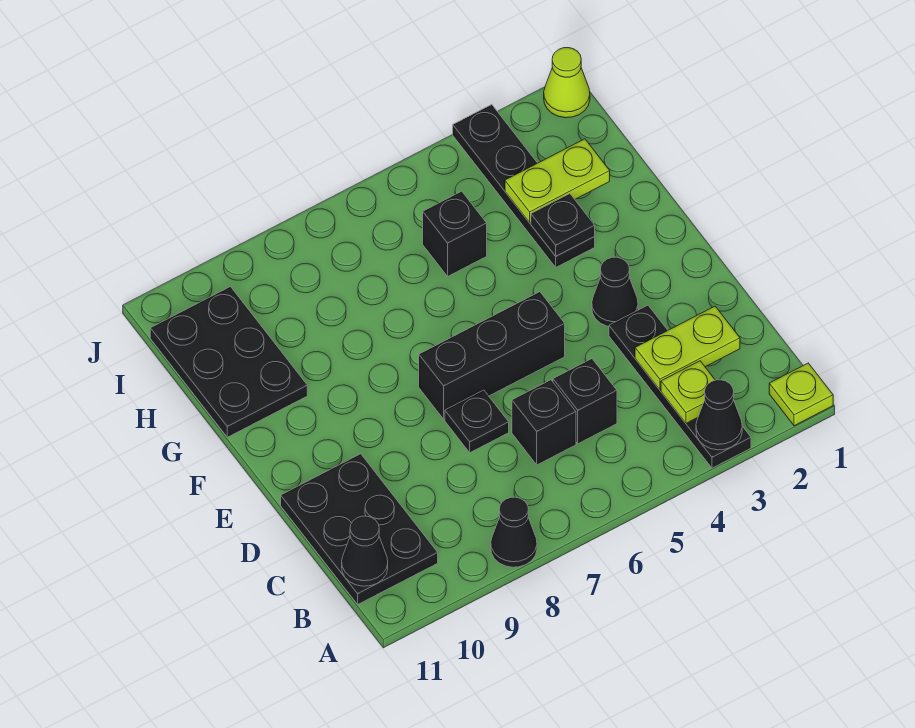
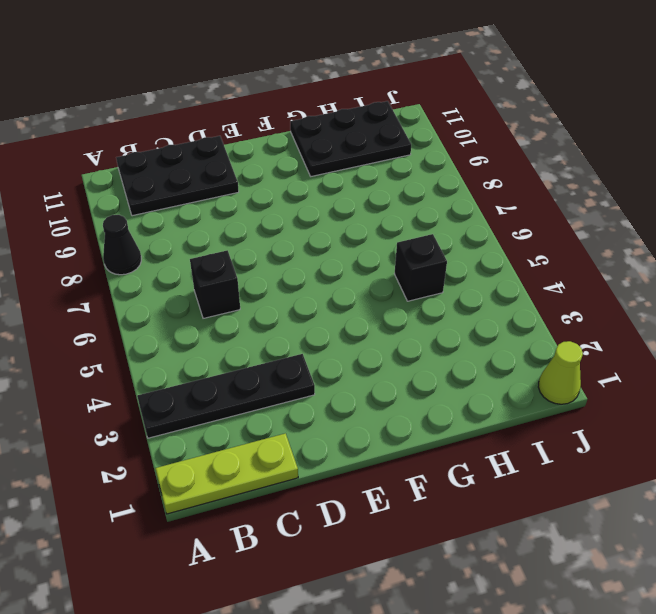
lime 1x3 plate [155,433,298,514] -> lime 1x1 plate [769,363,833,426]
none -> black 1x1 brick [553,359,617,444]
none -> black 1x1 plate [445,390,509,453]
none -> black 1x1 cone [592,257,638,326]

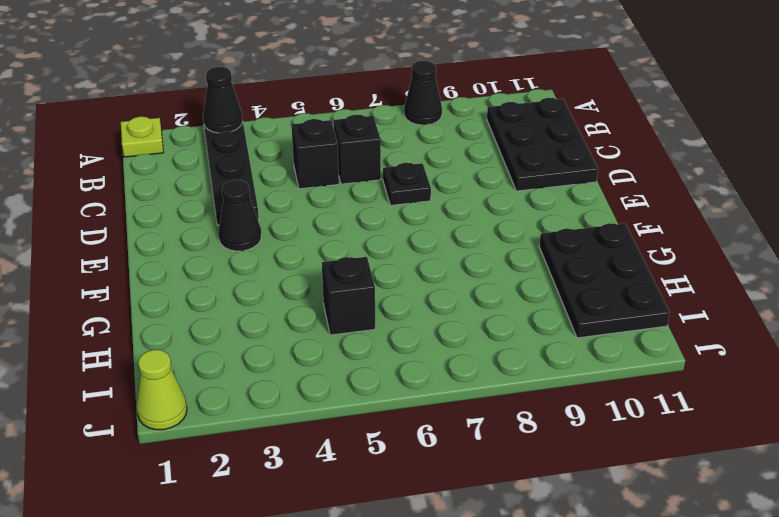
none -> black 1x3 brick [419,292,565,419]
none -> black 1x4 plate [453,104,595,267]
none -> lime 1x1 plate [661,361,715,423]

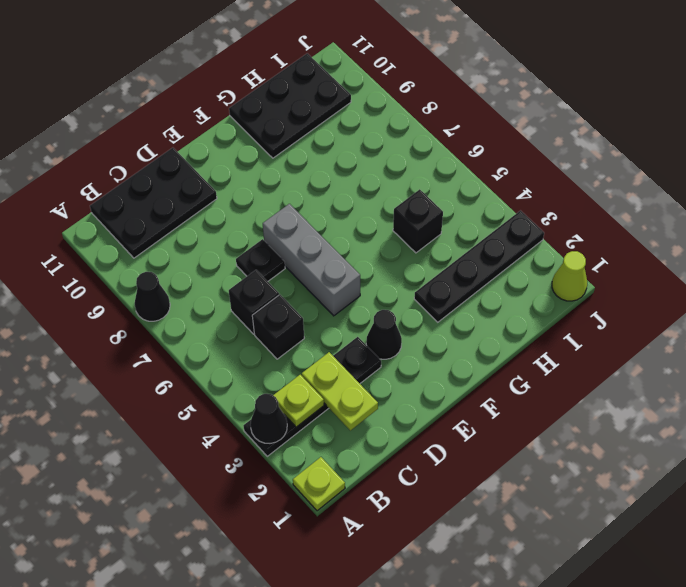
grey 1x3 brick [263,204,360,316] -> black 1x3 brick [419,292,565,419]
none -> black 1x1 cone [342,516,388,586]
none -> black 1x1 plate [531,194,595,256]
none -> lime 1x2 plate [505,139,610,223]

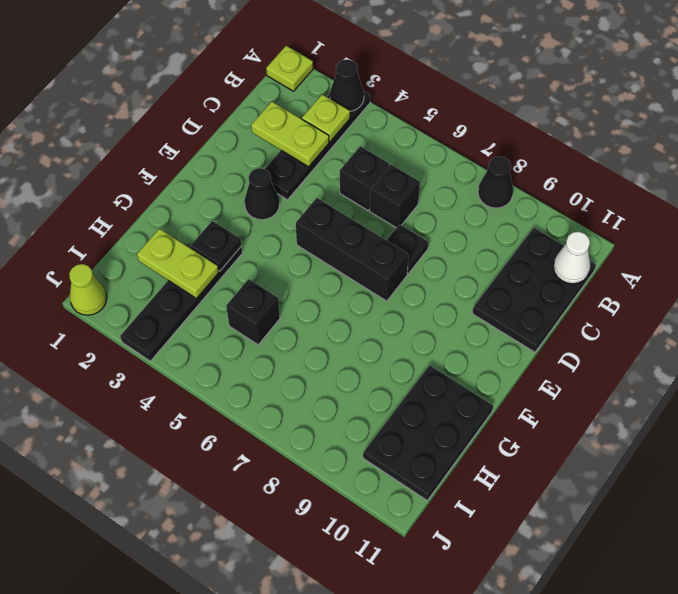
white 1x1 cone [553,232,590,284] -> black 1x1 cone [342,516,388,586]

